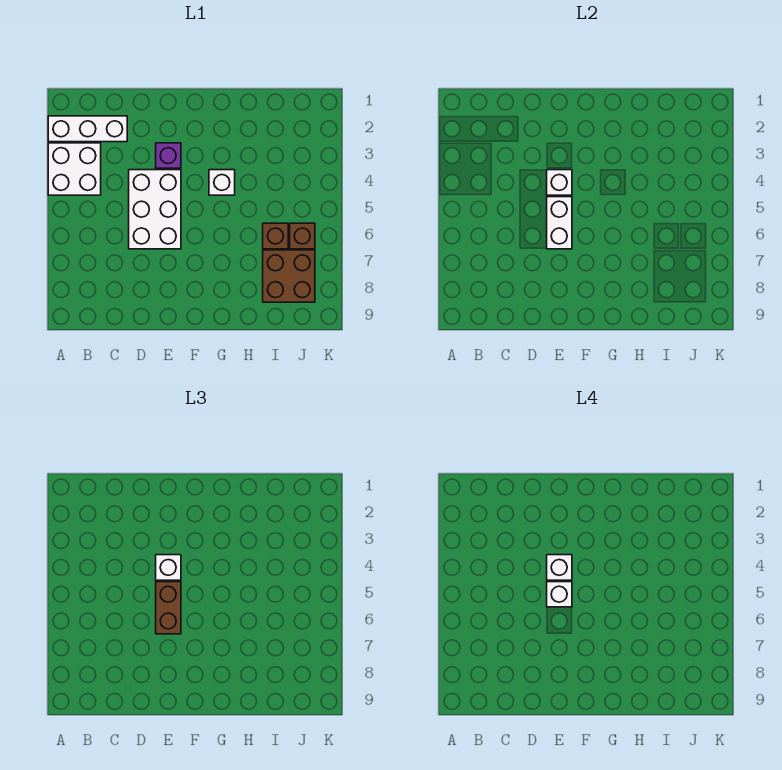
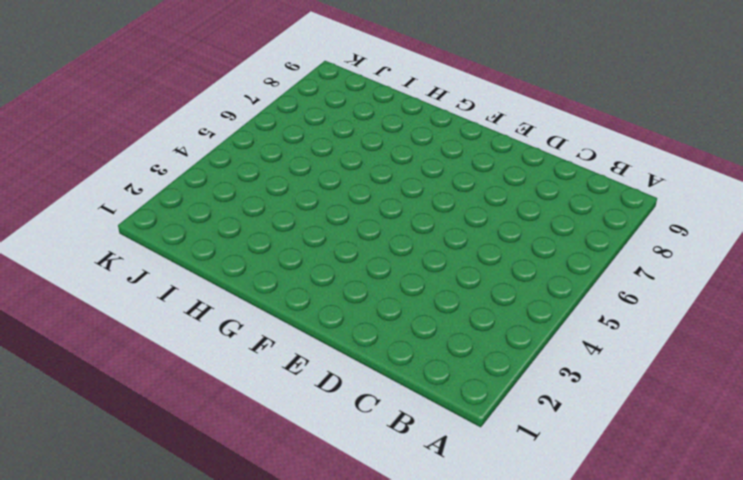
none -> white 1x3 brick [48,116,127,142]
none -> white 2x2 brick [48,143,101,195]
none -> white 2x3 brick [129,170,181,249]

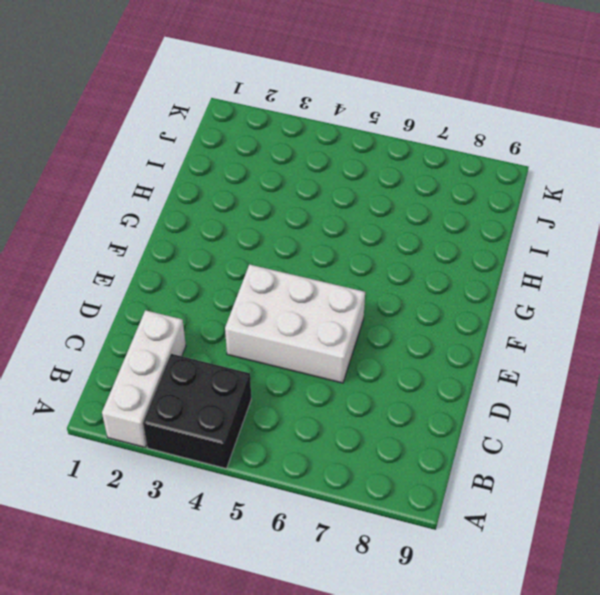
black 2x2 brick [143,354,251,468] -> white 2x2 brick [48,143,101,195]
none -> purple 1x1 brick [156,143,181,168]
none -> white 1x1 brick [209,170,235,195]
none -> brown 1x1 brick [263,223,288,249]

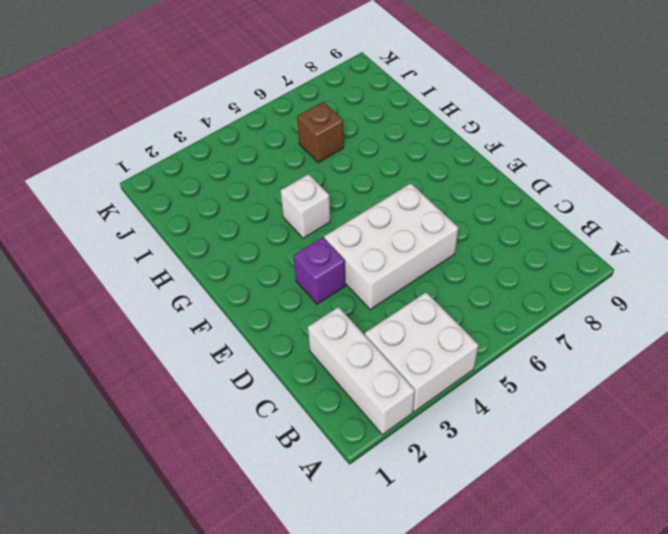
none -> brown 2x2 brick [263,250,315,302]
none -> brown 1x1 brick [290,223,315,249]
none -> white 1x1 brick [547,170,572,195]

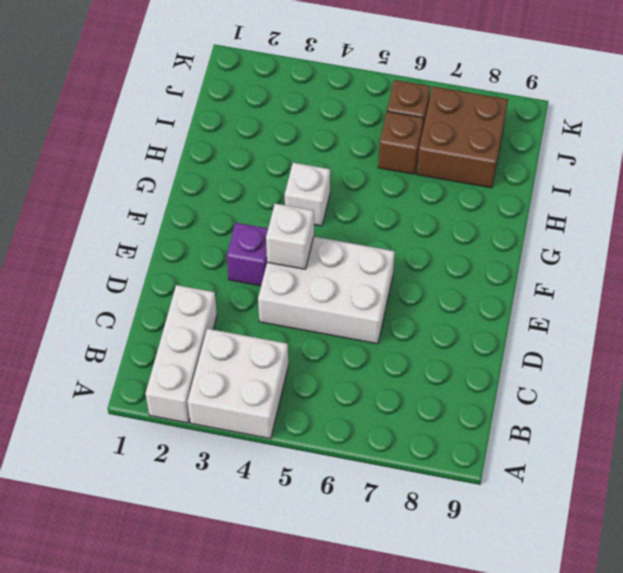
none -> white 1x2 brick [547,197,572,249]
none -> white 1x1 brick [156,555,181,580]
none -> brown 1x2 brick [156,582,181,634]

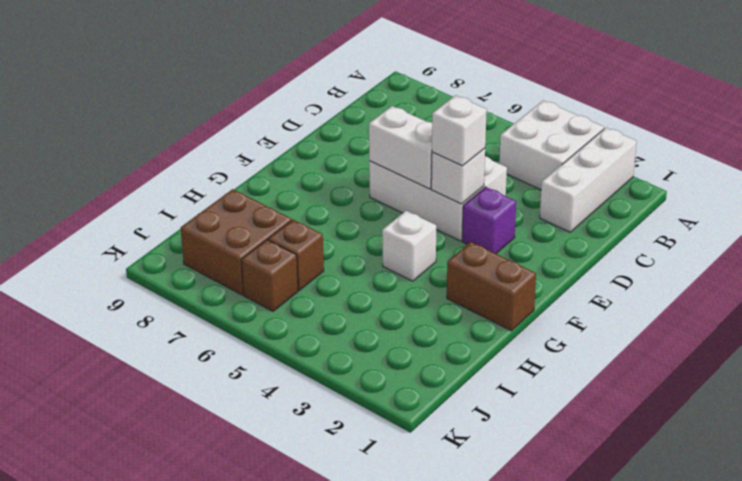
brown 1x2 brick [447,242,536,331] -> brown 1x2 brick moved to [156,582,181,634]
none -> white 1x1 brick [547,555,572,580]
none -> white 1x1 brick [547,582,572,607]

